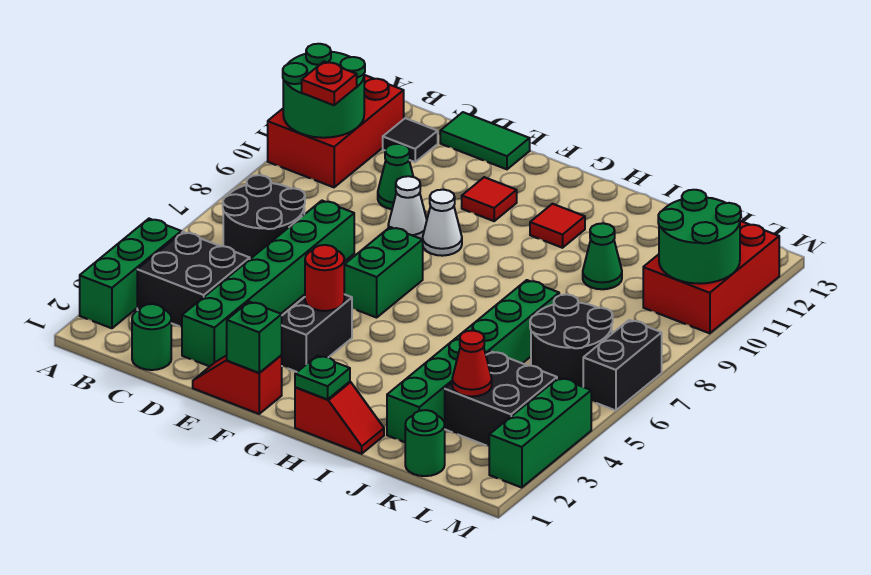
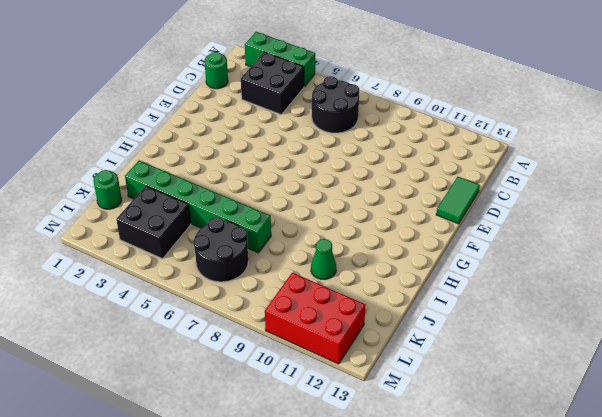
none -> red 2x3 brick [268,75,404,187]
none -> black 1x1 tile [383,118,438,162]
none -> green 1x6 brick [182,201,354,366]
none -> green 1x1 cone [378,144,413,209]

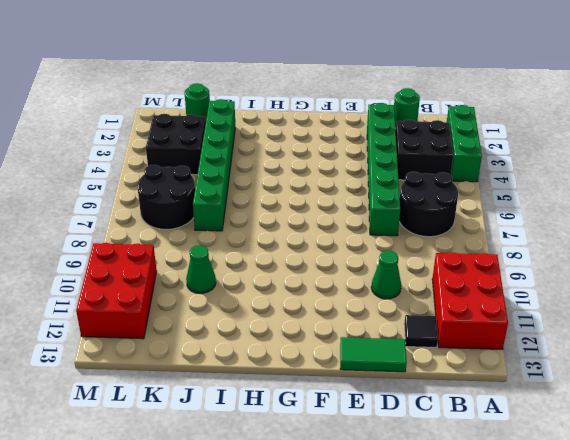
none -> red 1x2 slope [193,355,282,414]
none -> white 1x1 cone [388,176,427,239]
none -> black 1x2 brick [282,294,352,372]
none -> green 1x2 brick [344,227,423,318]

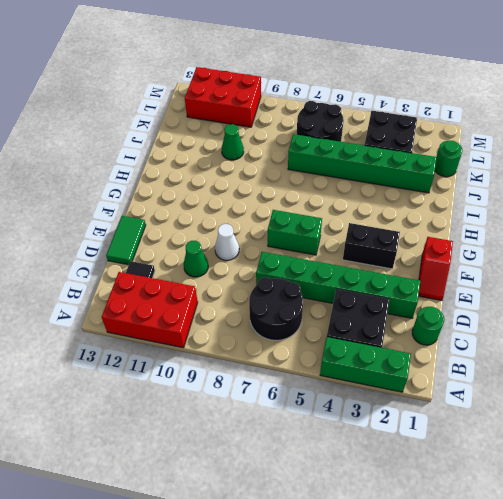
none -> white 1x1 cone [422,190,462,256]
none -> red 1x1 tile [462,177,517,221]
none -> red 1x2 slope [295,382,384,454]
none -> red 1x1 tile [530,204,585,248]

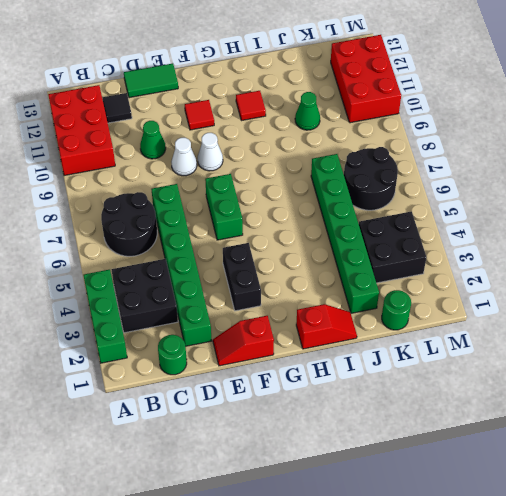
none -> green 1x3 brick [489,378,591,488]
none -> black 1x2 brick [583,320,662,411]
none -> green 2x2 round brick [283,44,365,138]
none -> green 1x1 brick [227,302,282,373]

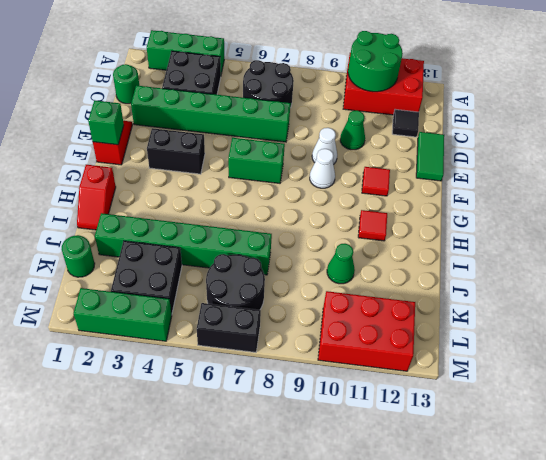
none -> red 1x1 round brick [305,245,344,311]
none -> green 1x1 plate [295,356,350,399]
none -> red 1x1 cone [452,330,492,397]
none -> green 2x2 round brick [658,190,741,284]

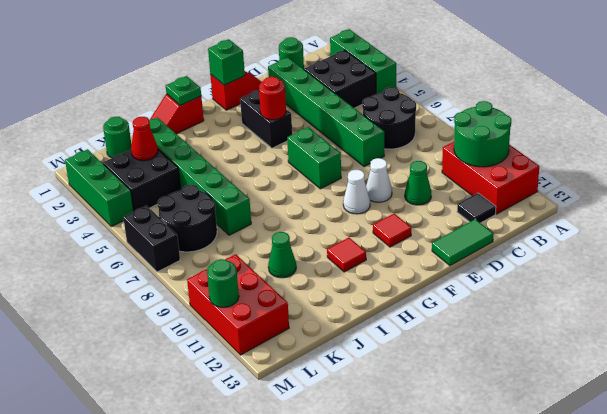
green 1x1 round brick [207,259,239,307] -> green 2x2 round brick [658,190,741,284]
none -> red 1x1 plate [302,61,357,105]

